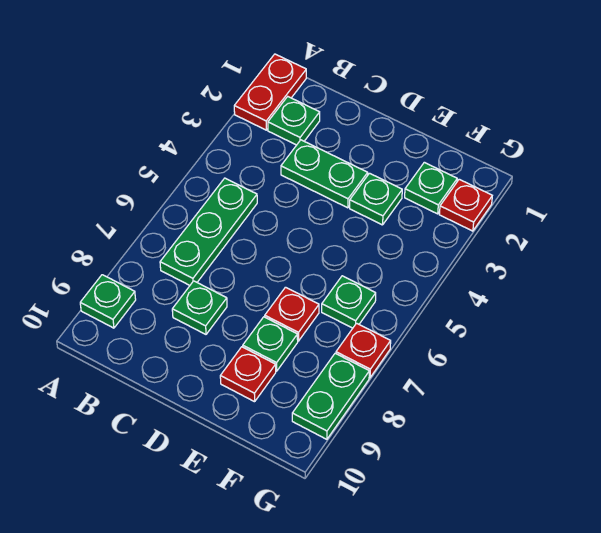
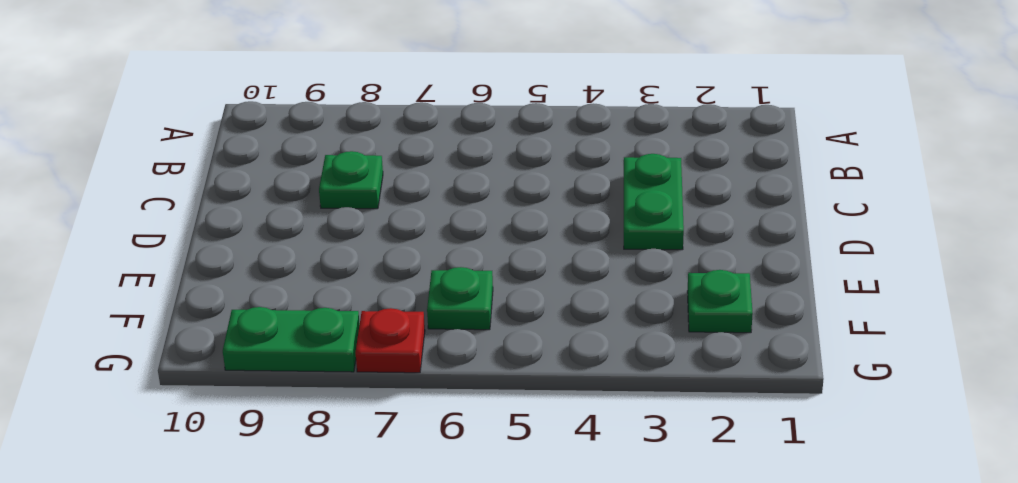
none -> red 1x2 plate [234,54,306,130]
none -> green 1x1 plate [80,275,136,328]
none -> green 1x1 plate [268,97,320,145]

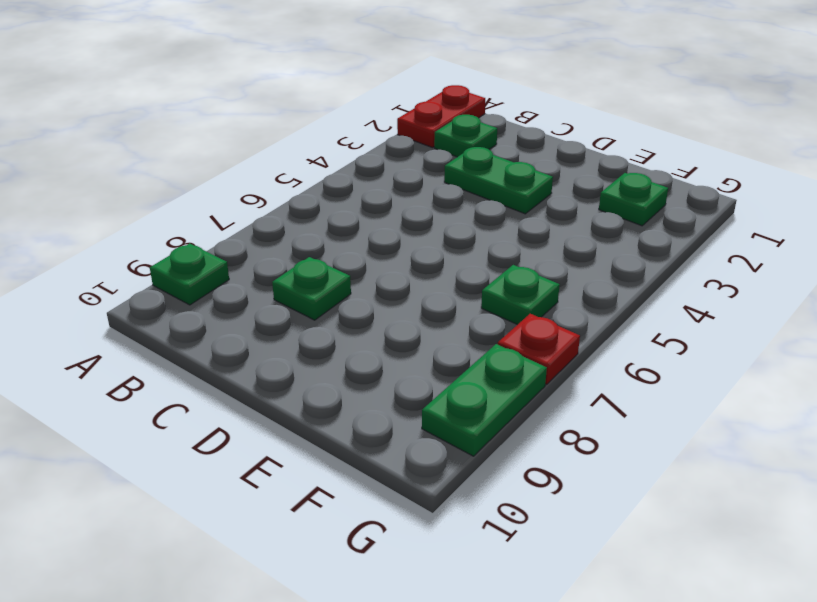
none -> green 1x3 plate [160,178,257,285]
none -> green 1x1 plate [350,173,402,225]
none -> red 1x1 plate [265,287,319,341]

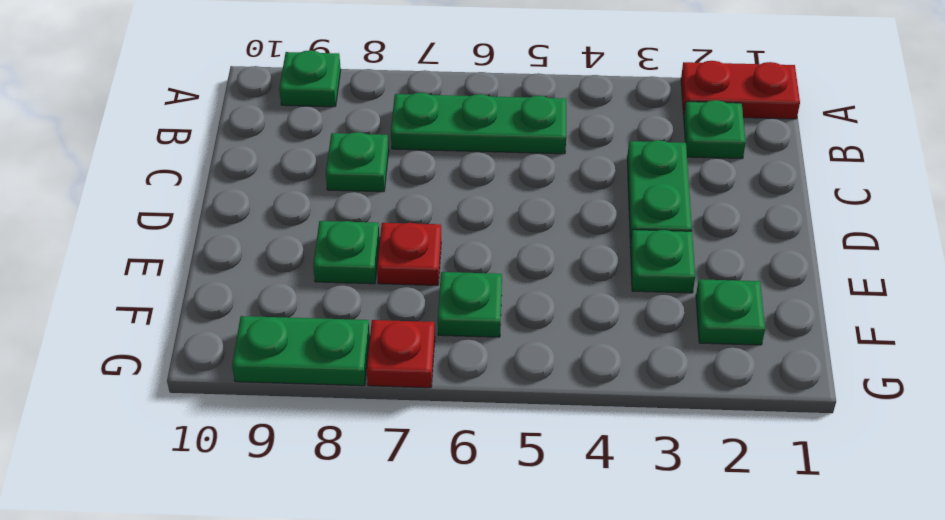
none -> red 1x1 plate [220,347,276,402]
none -> red 1x1 plate [439,179,492,231]

